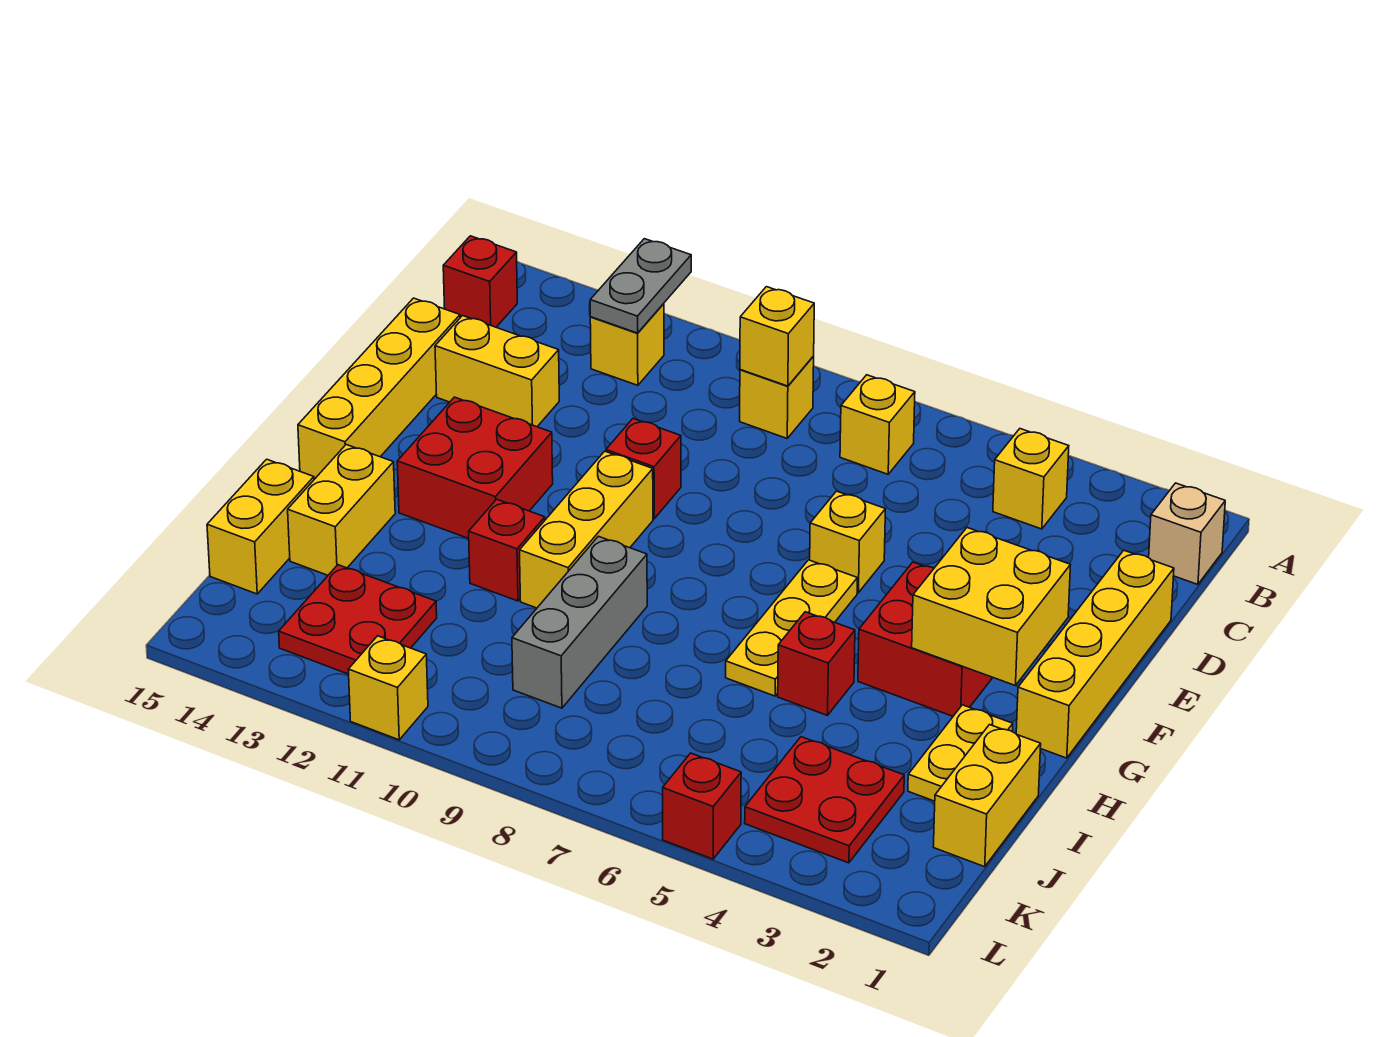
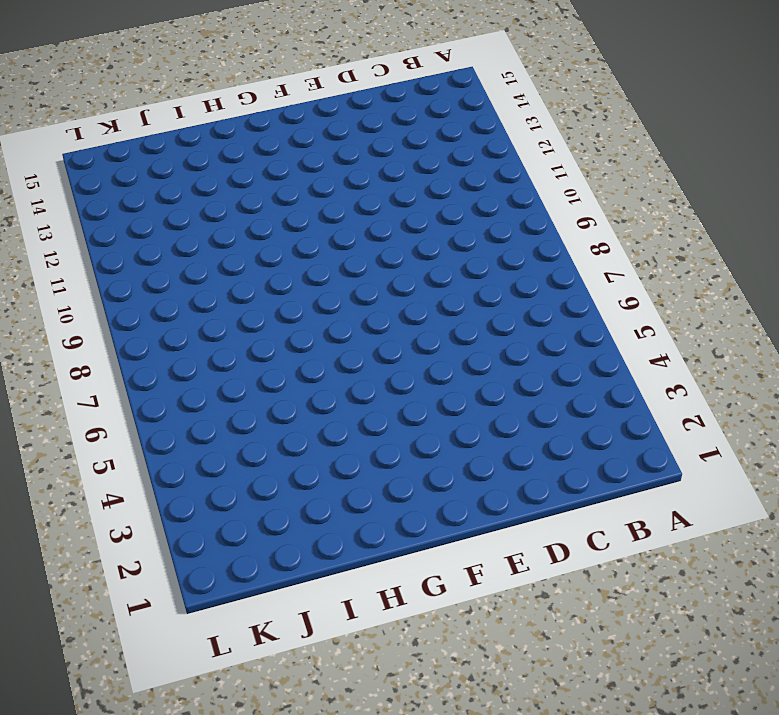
none -> tan 1x1 brick [1149,483,1225,584]
none -> yellow 1x1 brick [993,429,1069,529]
none -> yellow 1x1 brick [840,375,915,474]

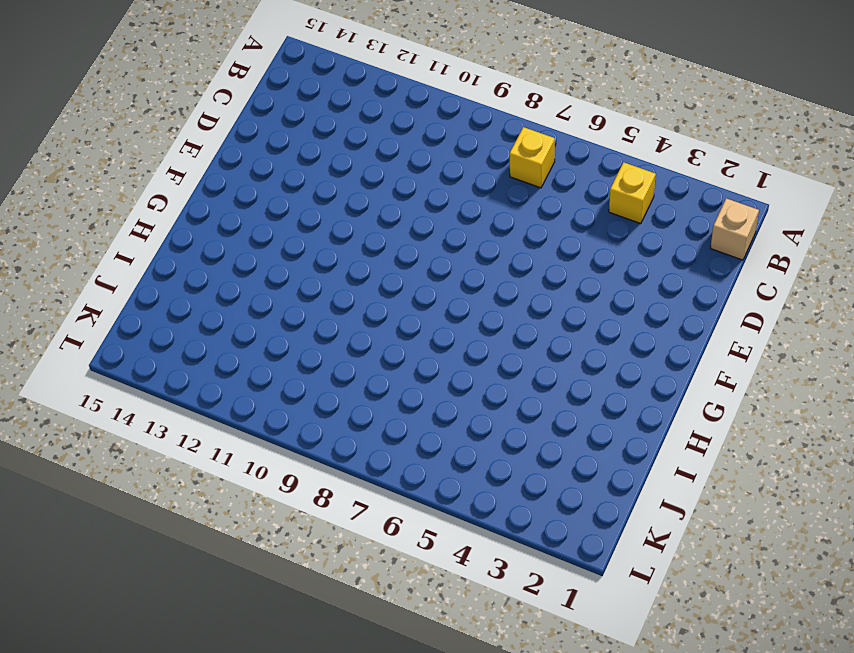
none -> yellow 1x1 brick [740,356,814,438]
none -> yellow 1x1 brick [590,304,664,385]
none -> red 1x1 brick [443,236,517,327]

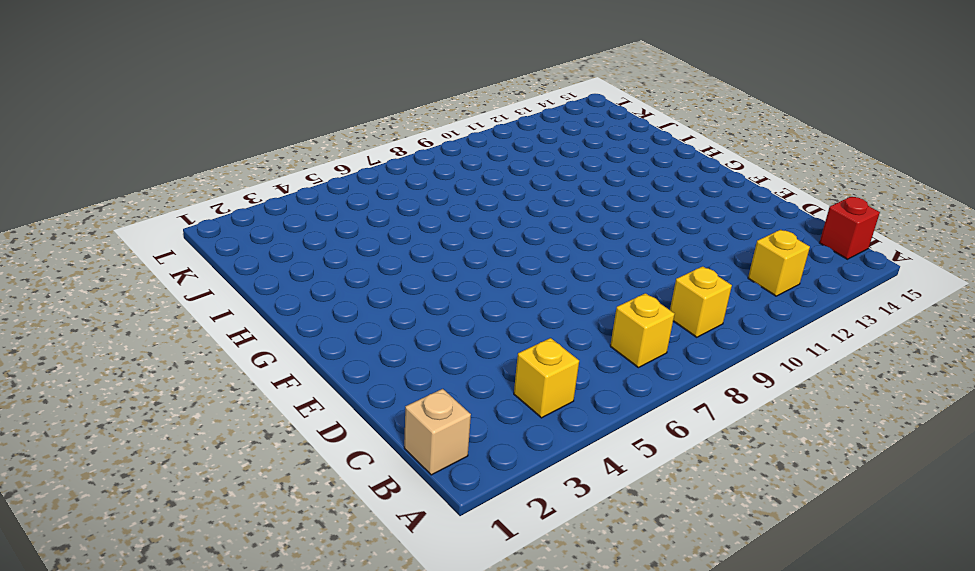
none -> yellow 1x4 brick [1016,550,1174,758]
none -> yellow 1x2 brick [435,316,559,427]
none -> yellow 1x4 brick [298,298,460,479]

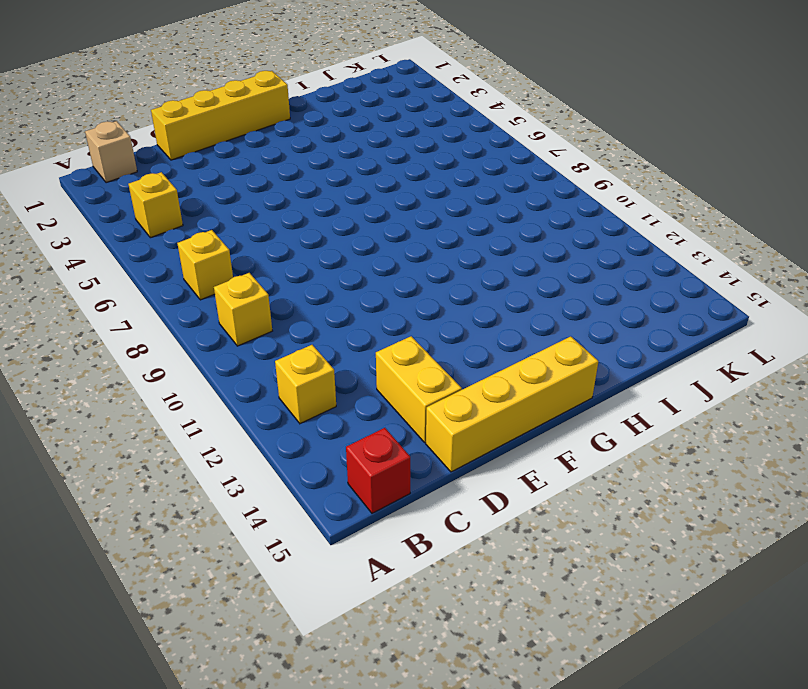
none -> yellow 1x1 brick [810,491,885,593]
none -> red 1x1 brick [606,419,681,519]
none -> red 2x2 brick [858,562,993,716]

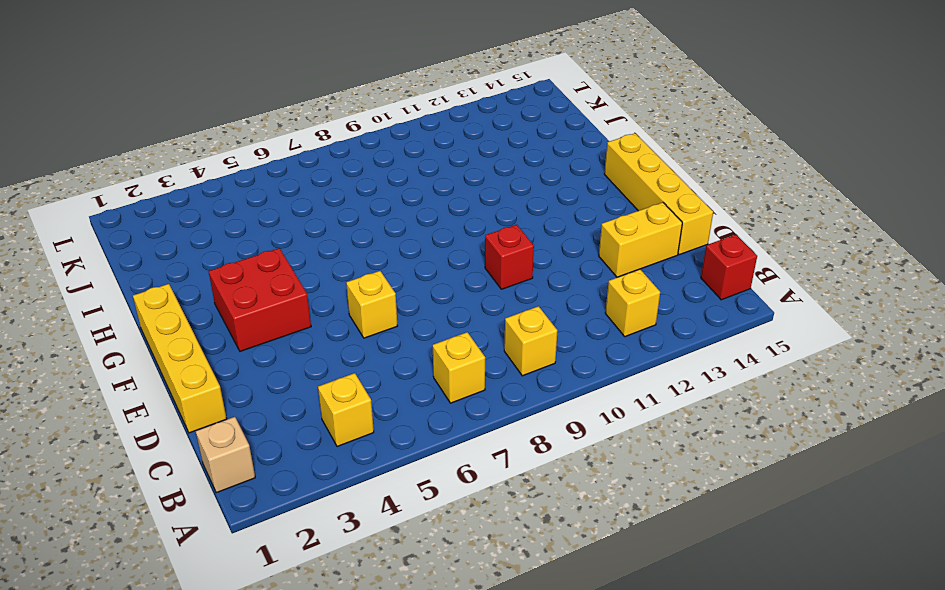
none -> yellow 1x3 plate [726,560,857,696]
none -> yellow 1x3 brick [520,451,653,608]
none -> red 2x2 brick [397,397,553,539]

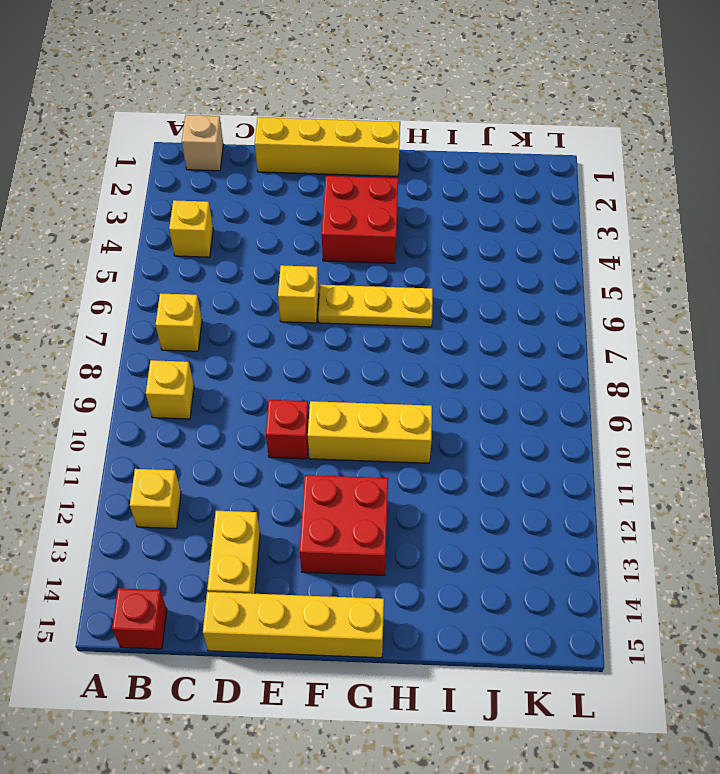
none -> yellow 1x2 plate [908,705,1013,801]
none -> red 1x1 brick [778,612,855,715]
none -> grey 1x3 brick [512,536,647,708]

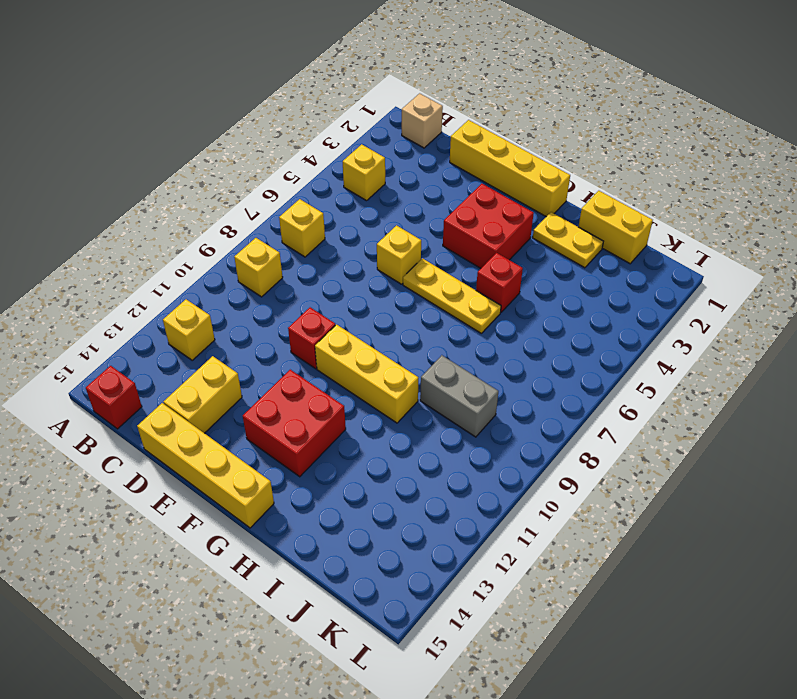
grey 1x2 brick [420,355,498,437] -> grey 1x3 brick [512,536,647,708]
none -> red 1x1 brick [469,499,545,601]
none -> yellow 1x2 brick [288,445,395,575]
none -> yellow 1x2 brick [207,459,314,594]

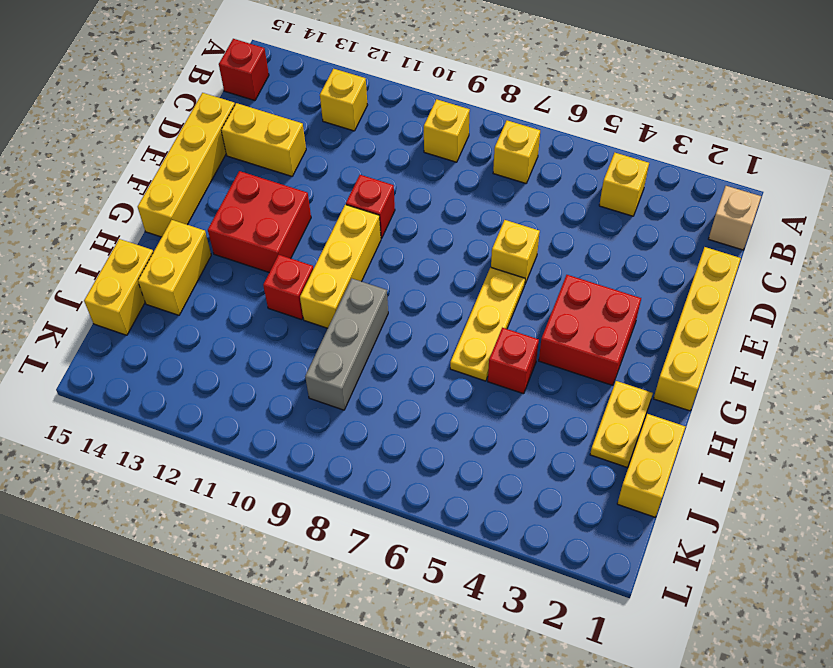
none -> red 2x2 plate [745,737,904,863]
none -> red 2x2 plate [279,565,437,674]
none -> red 1x1 brick [663,753,741,859]

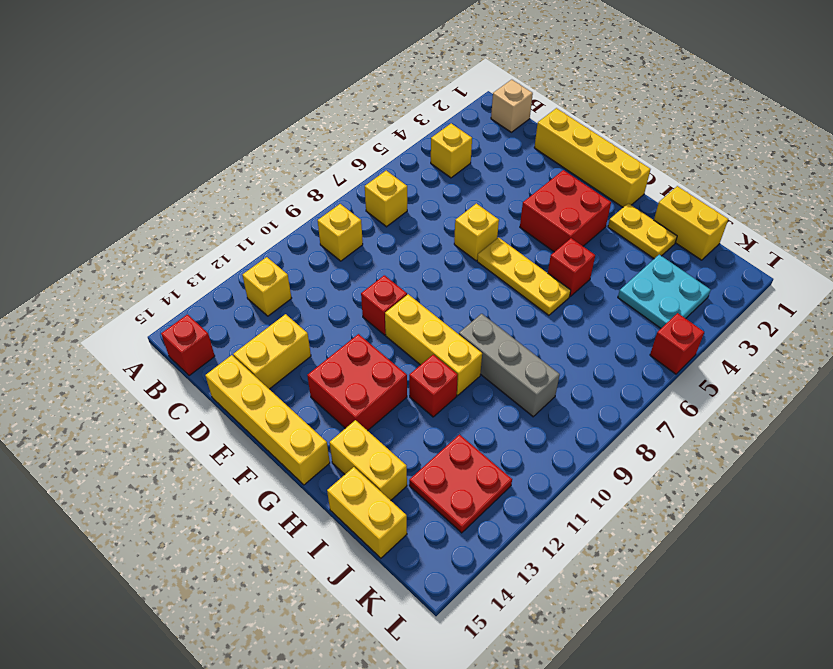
cyan 2x2 plate [618,255,711,328] -> red 2x2 plate [745,737,904,863]
none -> yellow 1x1 brick [348,636,428,740]
none -> grey 1x2 plate [590,239,691,333]
none -> yellow 1x1 brick [740,287,814,386]

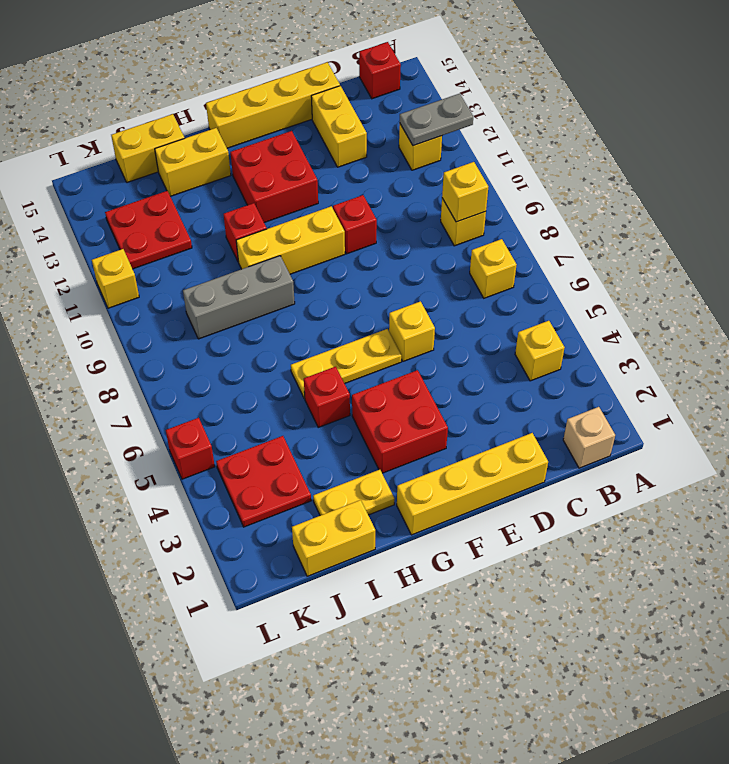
none -> yellow 2x2 brick [912,528,1070,686]

